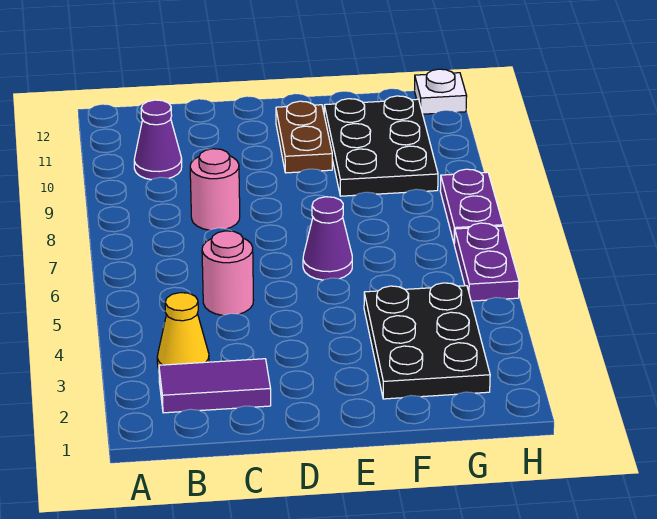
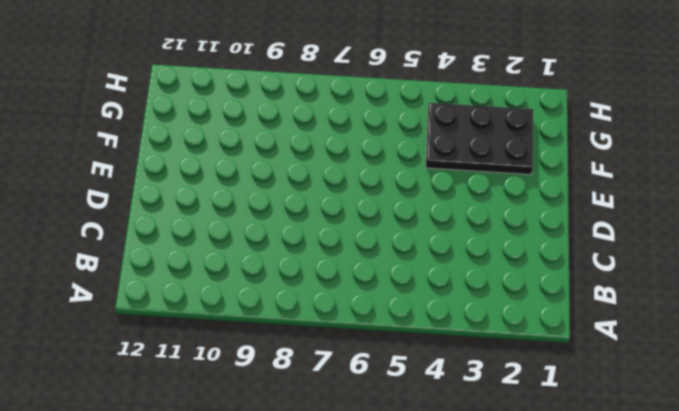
none -> purple 1x2 tile [159,359,271,413]
none -> yellow 1x1 cone [157,293,209,369]
none -> purple 1x1 cone [134,100,182,180]

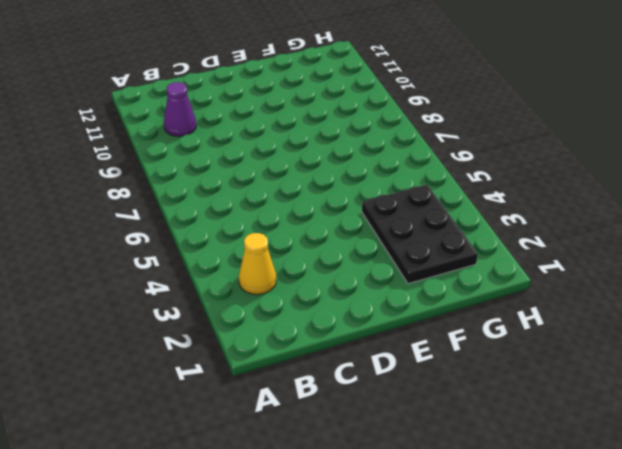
none -> purple 1x2 tile [159,359,271,413]
none -> pink 1x1 round brick [202,231,253,315]
none -> pink 1x1 round brick [190,149,240,230]

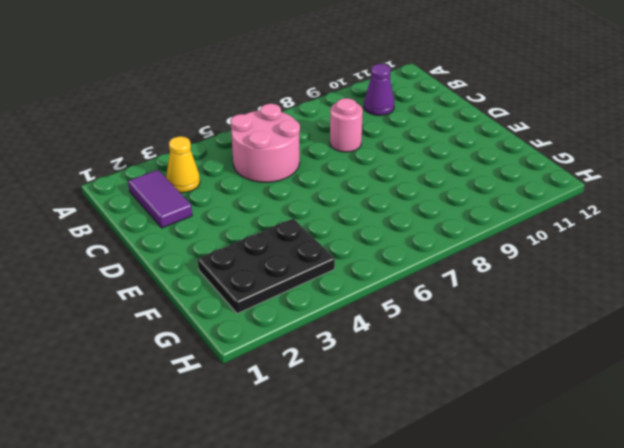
pink 2x2 round brick [231,104,300,182] -> pink 1x1 round brick [202,231,253,315]
none -> purple 1x1 cone [303,197,352,280]
none -> brown 1x2 plate [276,101,332,173]
none -> black 2x3 plate [324,96,438,196]

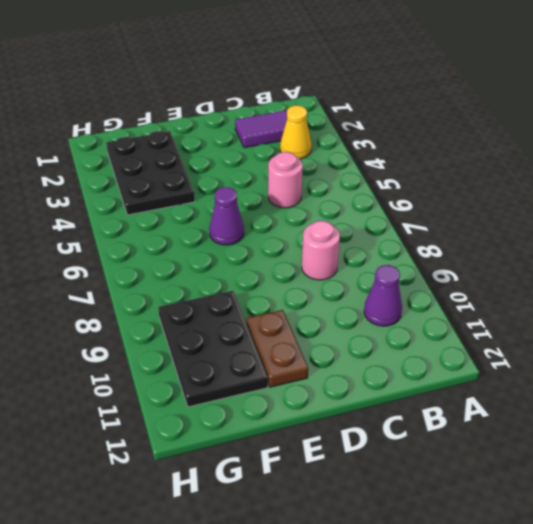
none -> purple 1x2 plate [454,223,519,301]
none -> purple 1x2 plate [440,169,503,243]
none -> white 1x1 plate [415,69,467,114]

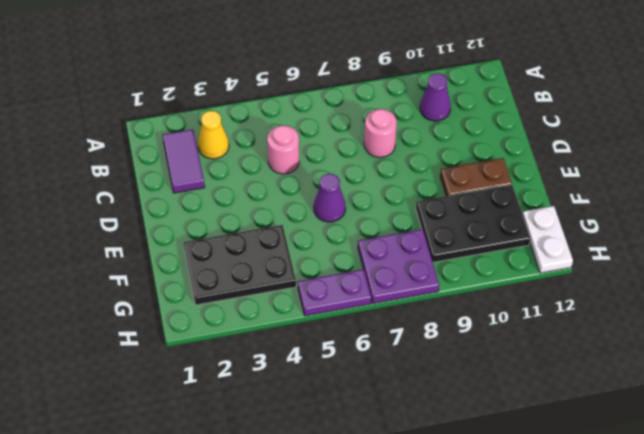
purple 2x2 plate [358,229,439,303] -> purple 1x2 plate [440,169,503,243]
white 1x2 plate [523,206,573,273] -> white 1x1 plate [415,69,467,114]

